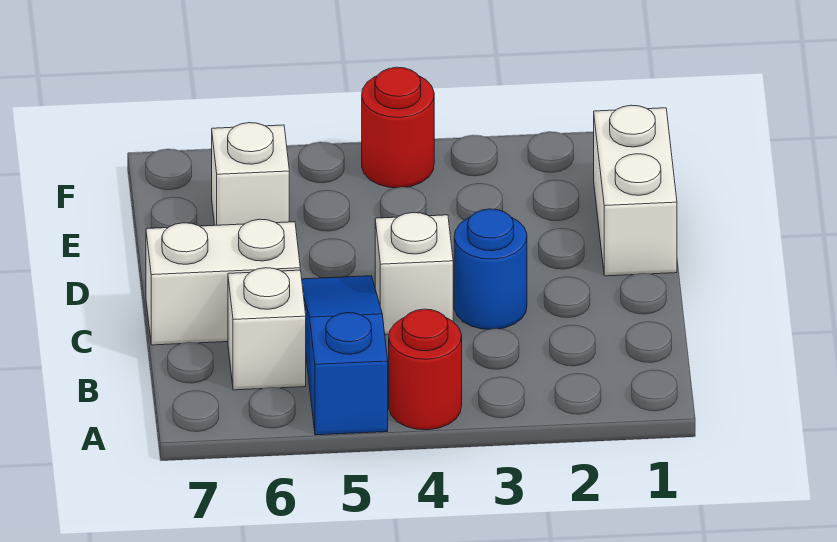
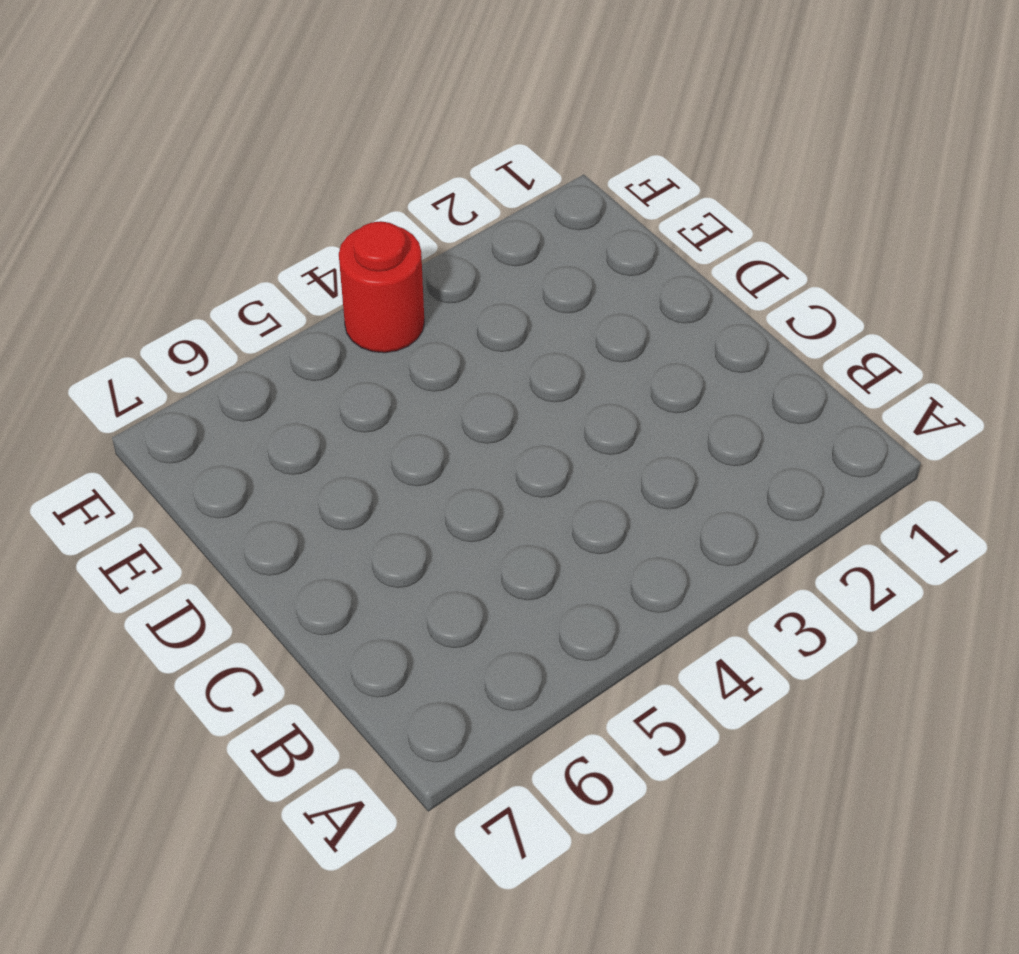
none -> red 1x1 round brick [389,309,462,430]
none -> blue 1x3 slope [302,276,388,435]

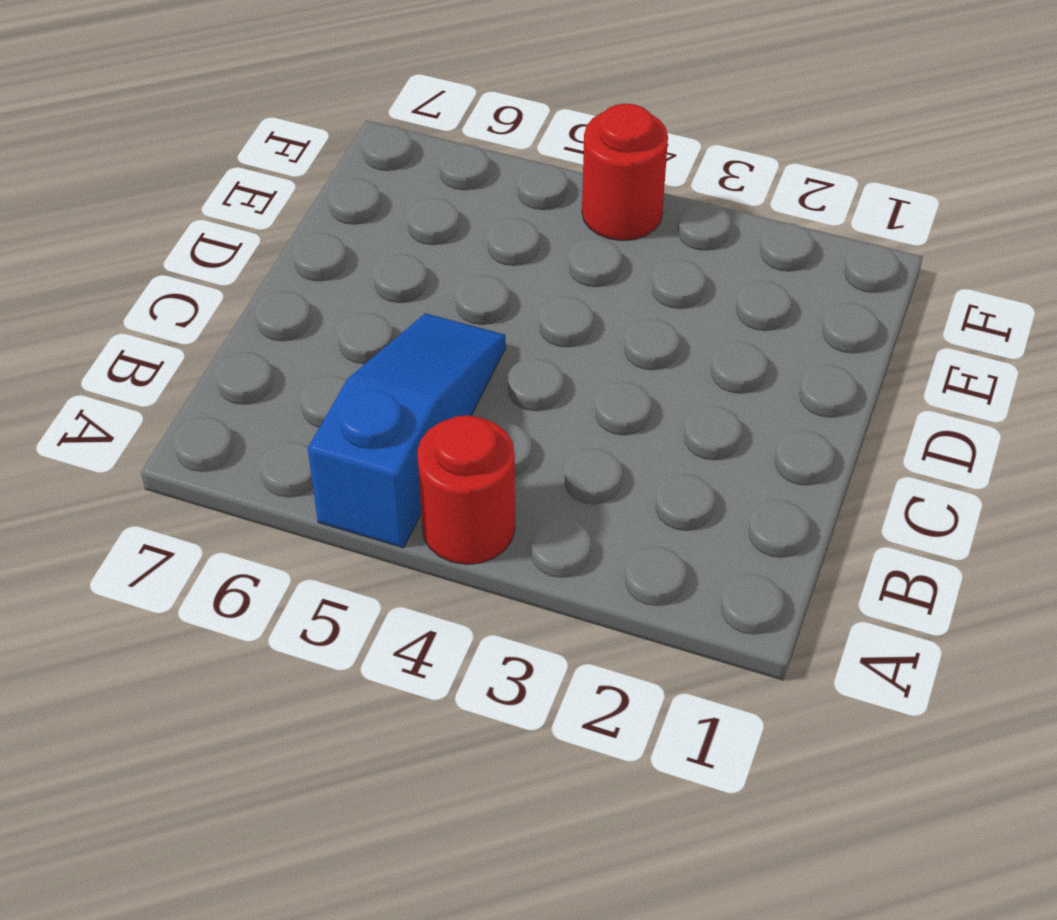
none -> white 1x1 brick [228,268,306,390]
none -> blue 1x1 round brick [454,209,527,329]

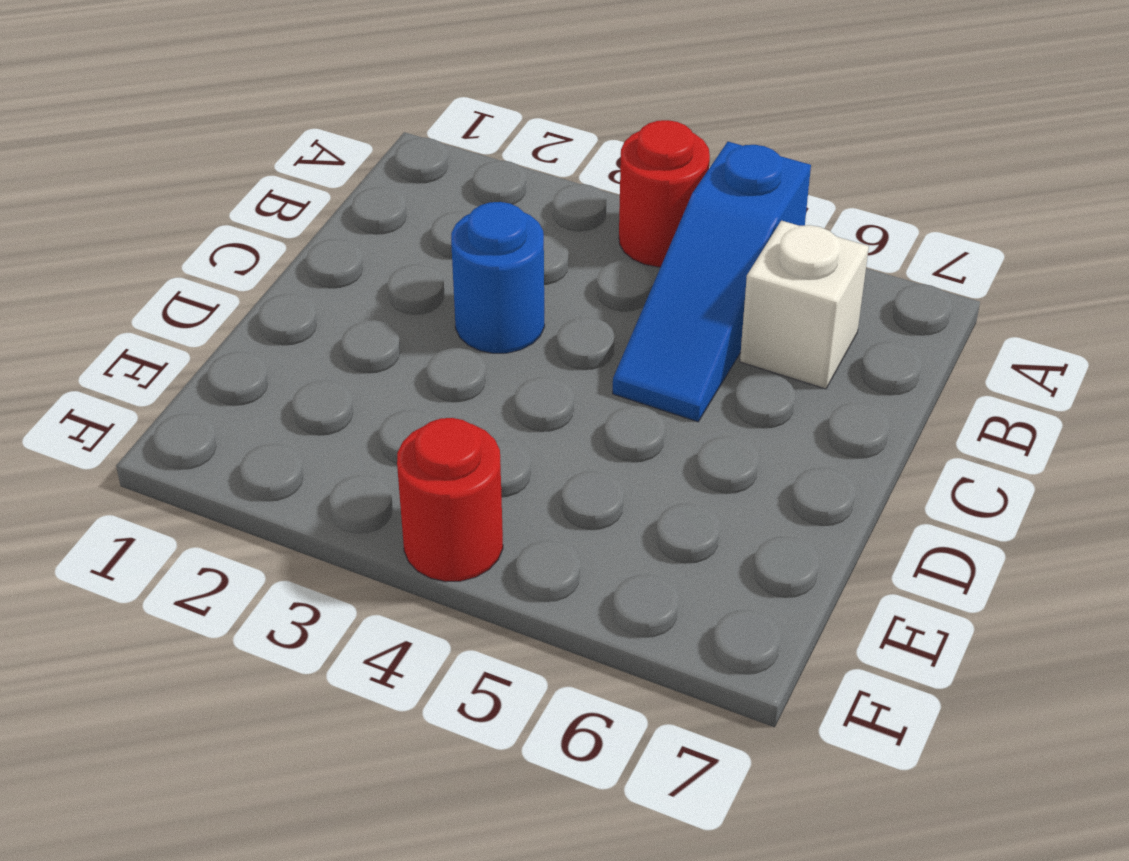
none -> white 1x1 brick [375,213,453,335]
none -> white 1x2 brick [146,219,300,345]

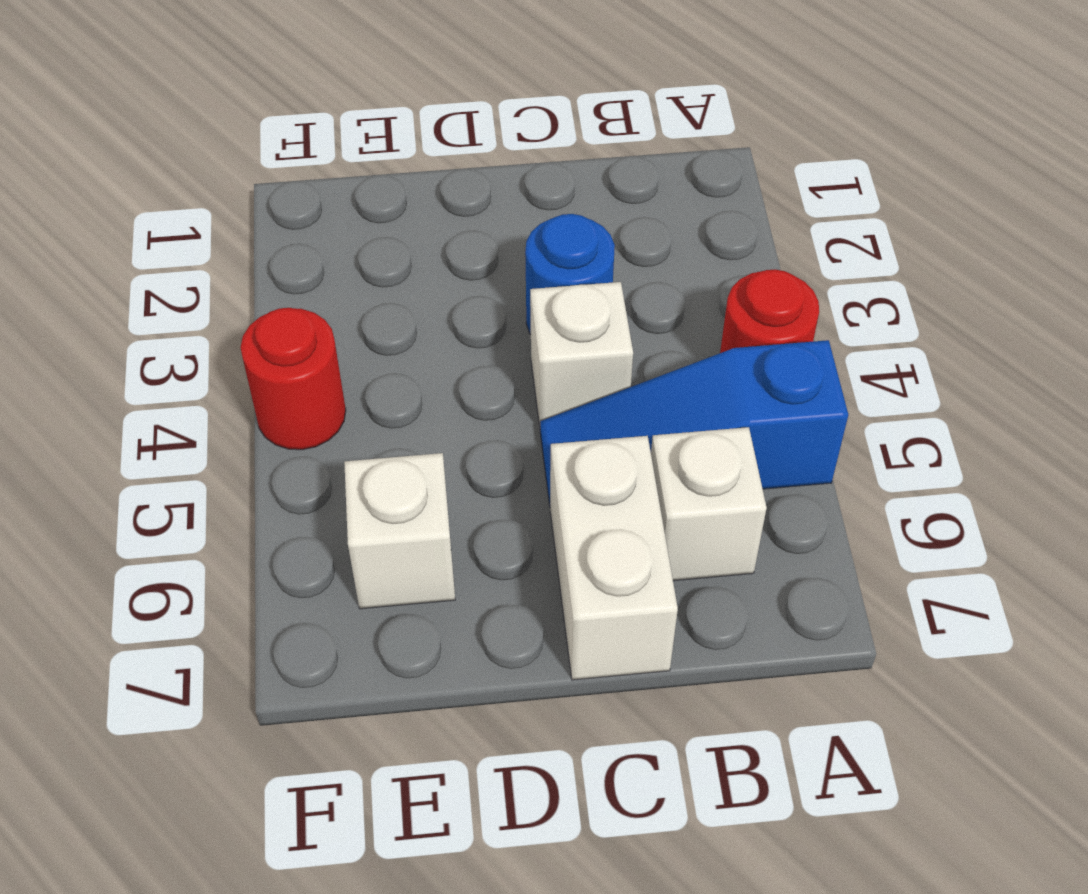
none -> white 1x2 brick [594,105,677,276]

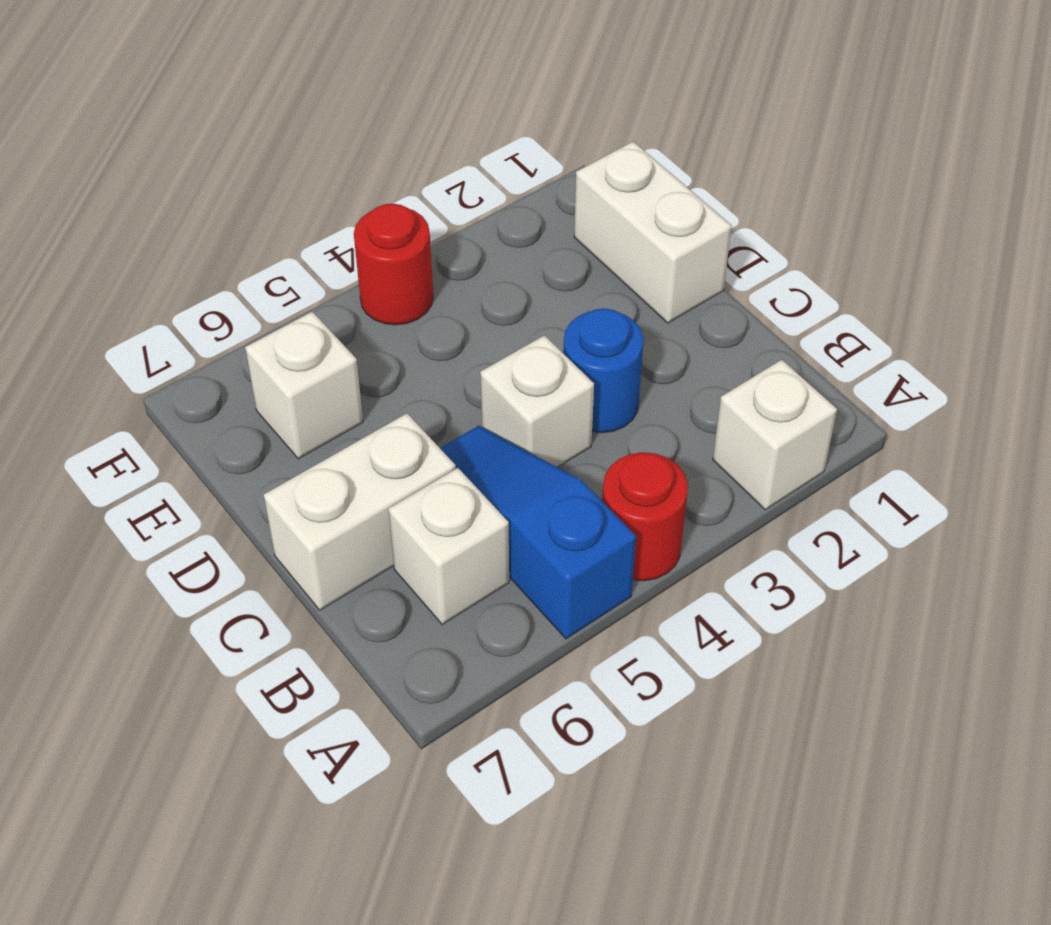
white 1x1 brick [713,360,837,510] -> none

